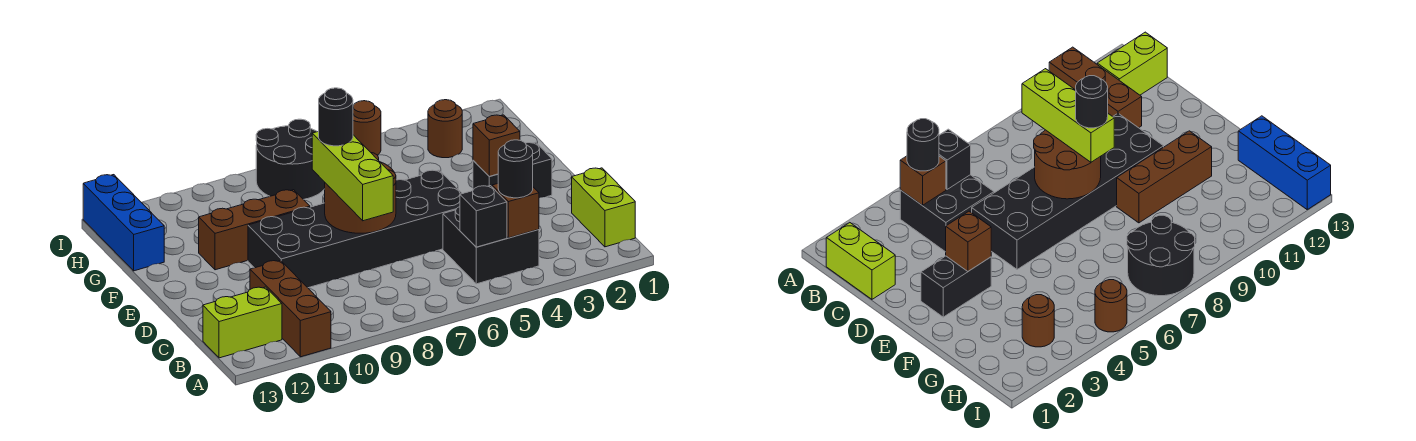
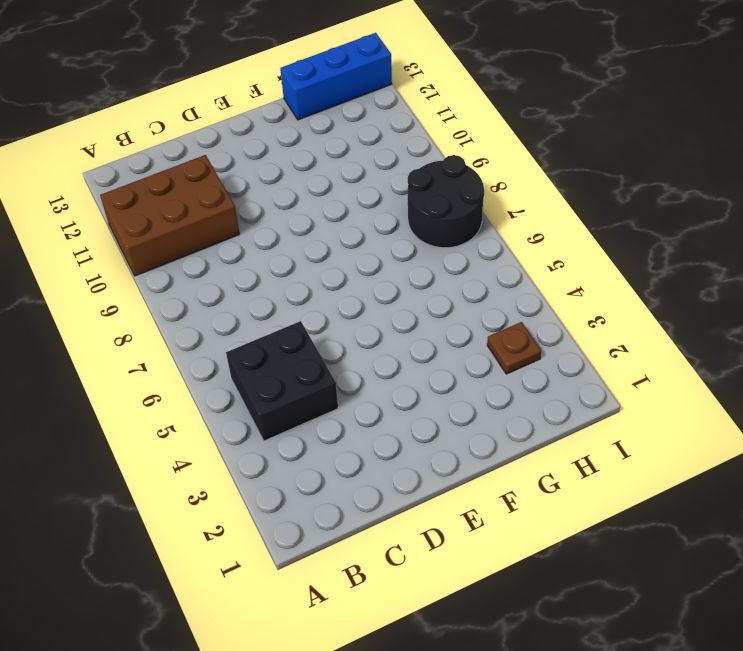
brown 2x3 brick [100,155,240,276] -> brown 1x3 brick [250,261,331,357]
brown 1x1 plate [487,322,541,374] -> brown 1x1 round brick [428,100,462,158]
none -> lime 1x2 brick [572,168,635,247]
none -> lime 1x2 brick [203,287,282,358]
none -> black 2x6 brick [248,170,462,288]

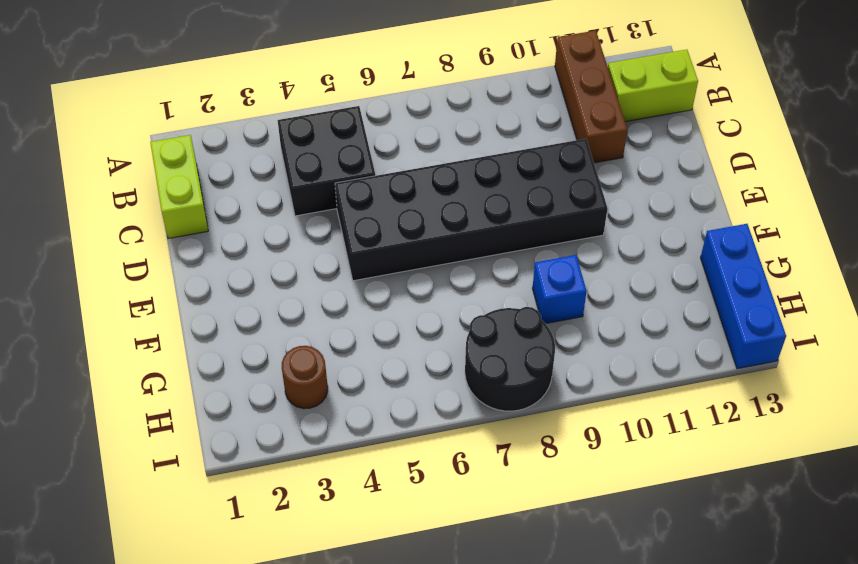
blue 1x1 brick [532,255,587,324] -> none
none -> black 1x2 brick [473,142,552,198]
none -> brown 1x3 brick [199,190,310,270]
none -> brown 1x1 round brick [353,101,381,155]

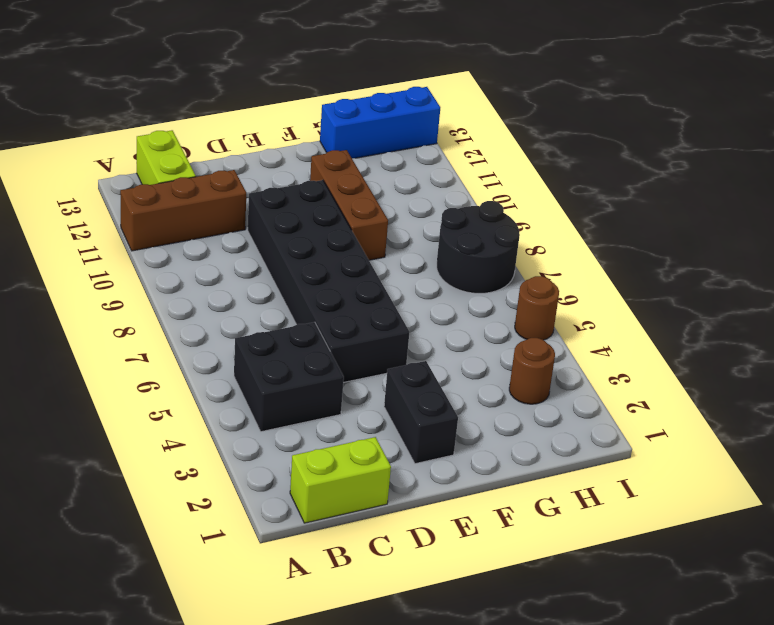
none -> brown 1x1 brick [492,184,539,238]
none -> black 1x1 brick [460,186,507,247]
none -> brown 2x2 round brick [325,153,396,233]

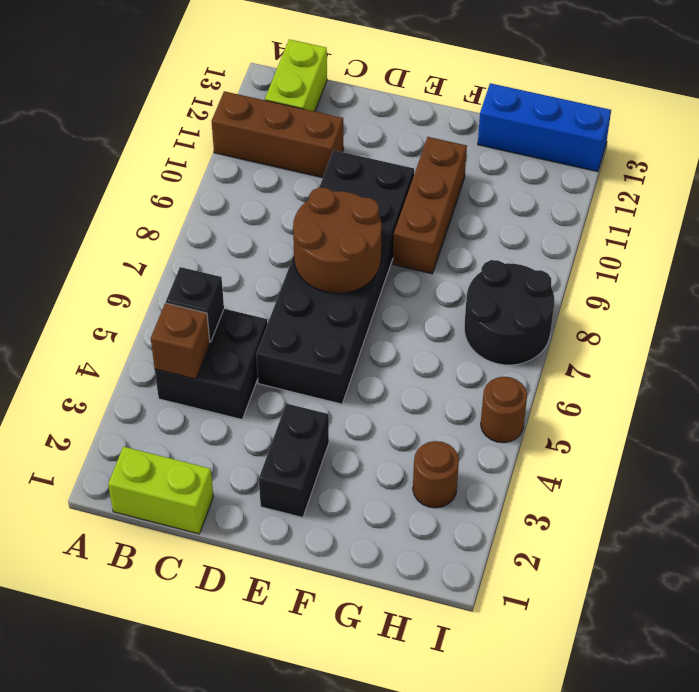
none -> brown 1x1 brick [473,115,520,177]
none -> black 1x1 round brick [498,140,533,198]
none -> lime 1x3 brick [312,131,393,221]

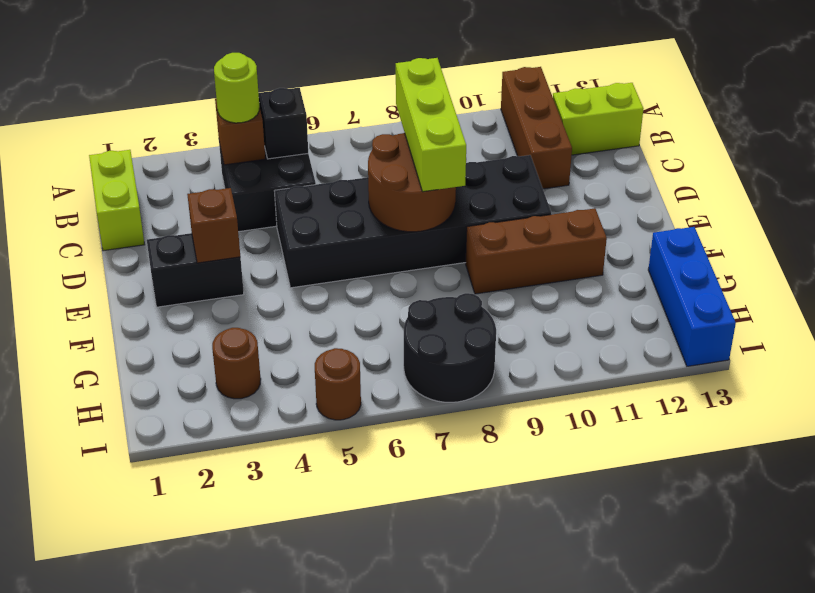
lime 1x1 round brick [214,53,259,123] -> black 1x1 round brick [498,140,533,198]
none -> black 1x1 round brick [319,88,353,146]

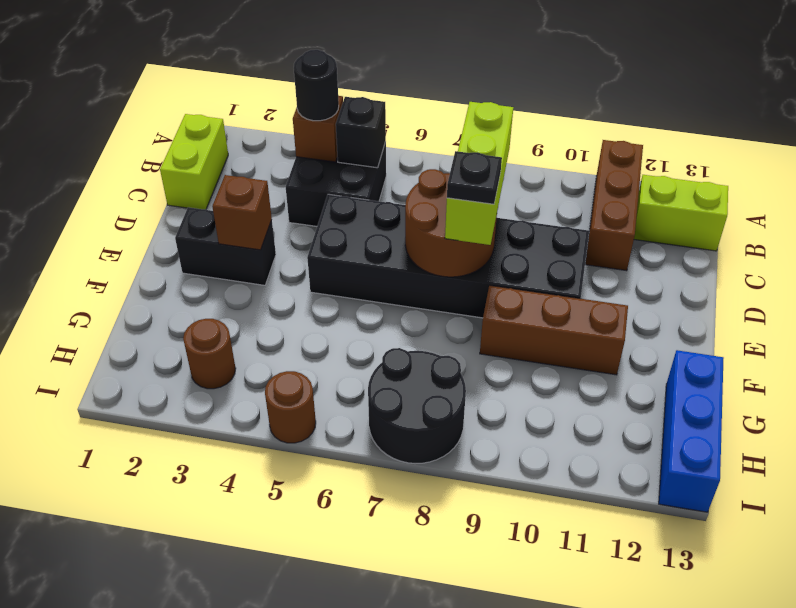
black 1x1 plate [447,151,502,204] -> black 1x1 round brick [319,88,353,146]

